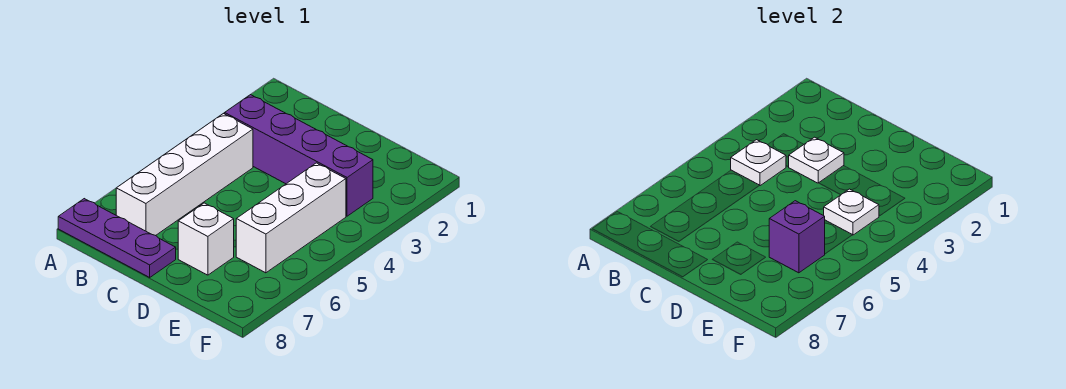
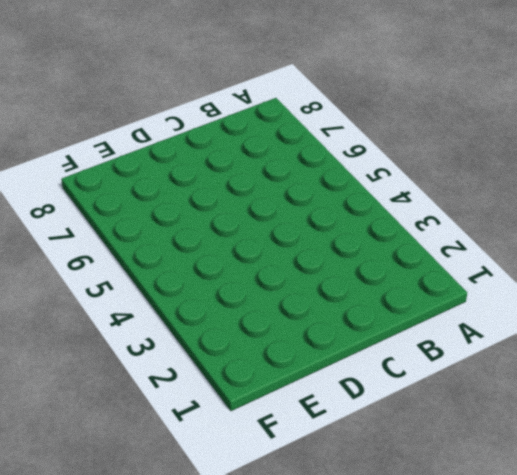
none -> purple 1x3 plate [58,199,176,277]
none -> purple 1x4 brick [225,95,373,216]

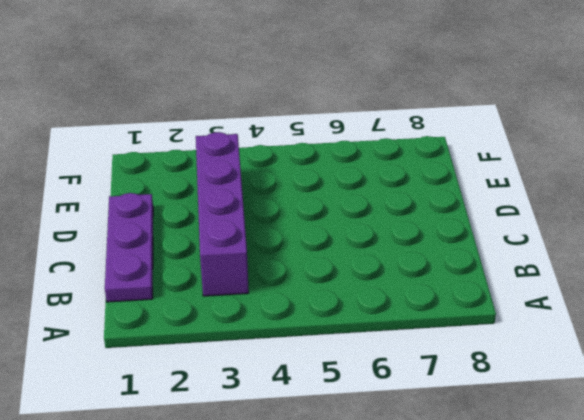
purple 1x3 plate [105,193,153,302] -> purple 1x3 plate moved to [58,199,176,277]
none -> white 1x4 brick [116,113,253,236]
none -> white 1x1 brick [178,203,234,275]

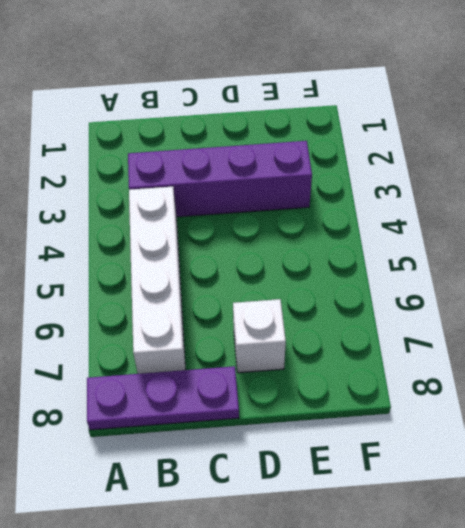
none -> white 1x3 brick [236,163,346,273]
none -> white 1x1 plate [731,140,786,186]

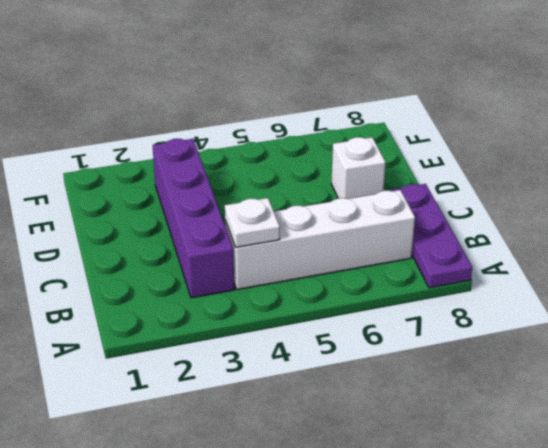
none -> white 1x3 brick [236,163,346,273]
none -> white 1x1 plate [789,137,844,183]

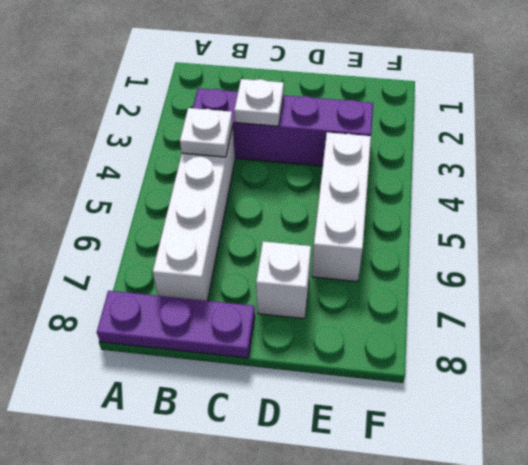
none -> white 1x1 plate [824,189,879,235]
none -> purple 1x1 brick [769,201,825,273]

